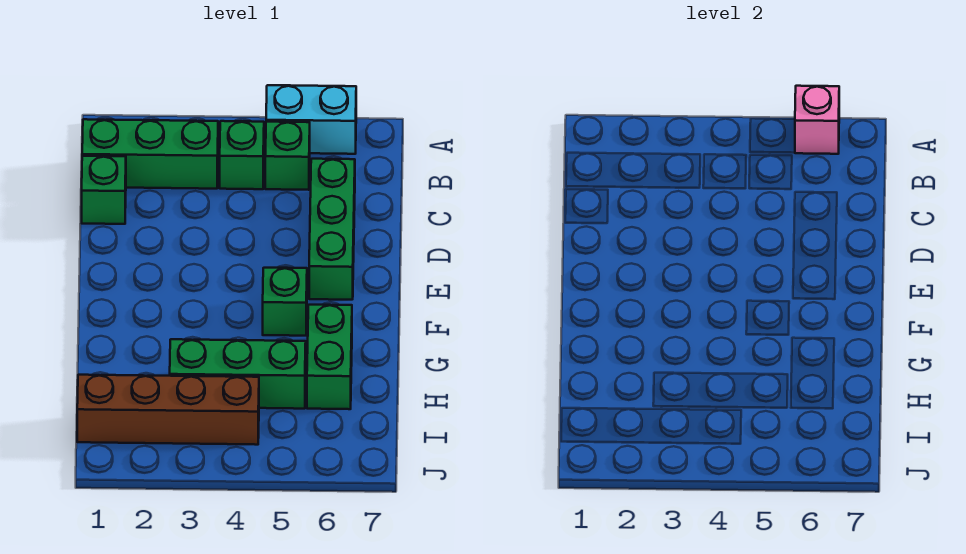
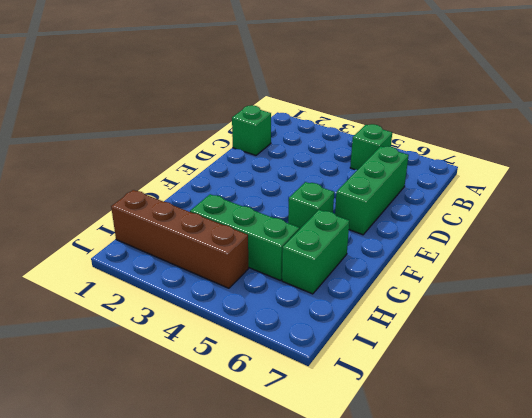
none -> cyan 1x2 brick [266,85,356,154]
none -> green 1x3 brick [82,119,218,189]

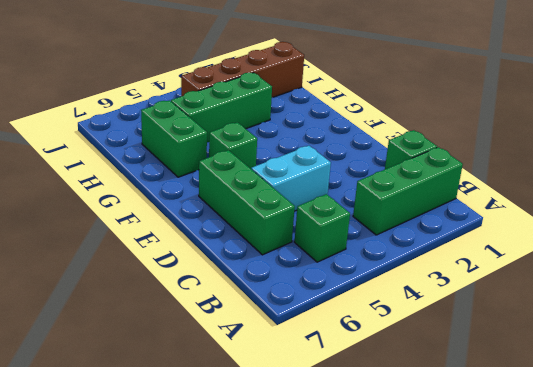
cyan 1x2 brick [251,146,331,211] -> cyan 1x2 brick moved to [266,85,356,154]
none -> green 1x1 brick [220,121,264,189]
none -> pink 1x1 brick [795,86,839,154]

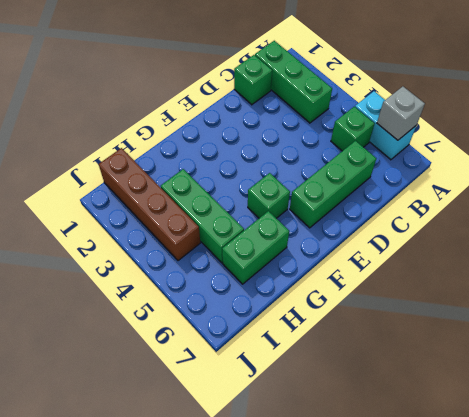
grey 1x1 brick [377,86,425,140] -> pink 1x1 brick [795,86,839,154]
none -> green 1x1 brick [220,121,264,189]

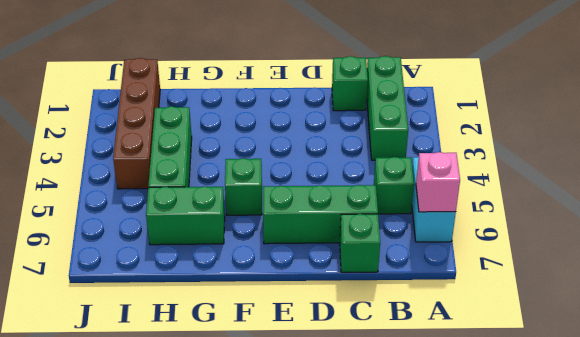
green 1x1 brick [340,214,380,272] -> green 1x1 brick moved to [220,121,264,189]

